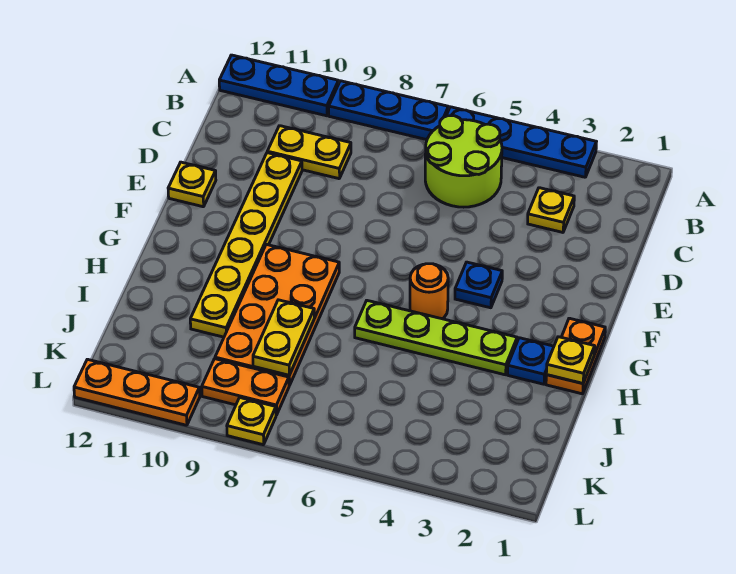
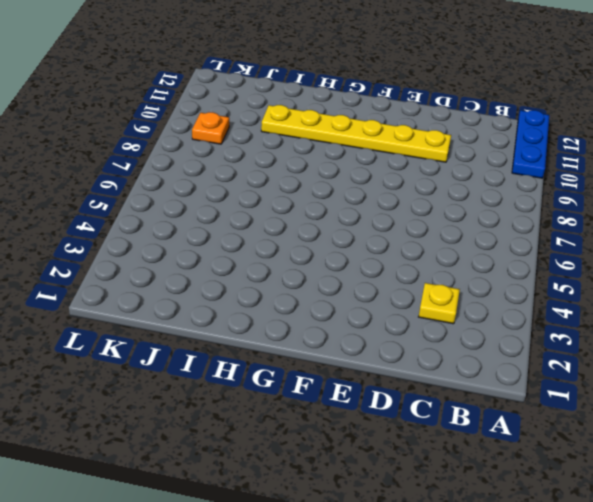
orange 1x1 plate [192,112,229,144] -> orange 1x2 plate [202,359,289,415]
none -> blue 1x4 plate [446,107,596,177]
none -> blue 1x3 plate [329,81,448,140]
none -> lime 2x2 round brick [425,116,502,207]

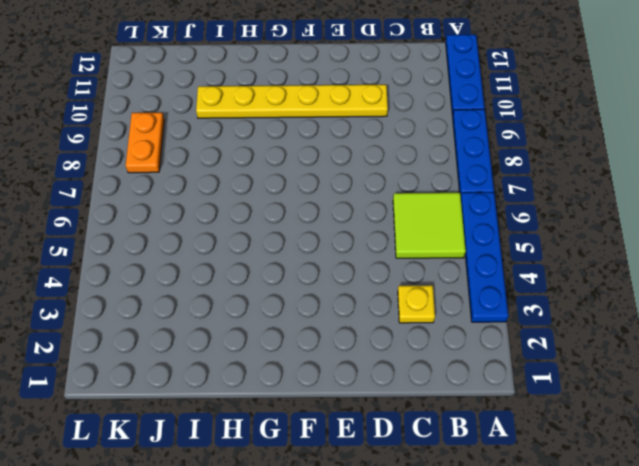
lime 2x2 tile [393,193,466,258] -> lime 2x2 round brick [425,116,502,207]
none -> yellow 1x2 plate [267,126,351,179]
none -> yellow 1x1 plate [168,162,216,207]
none -> blue 1x1 plate [455,262,502,308]

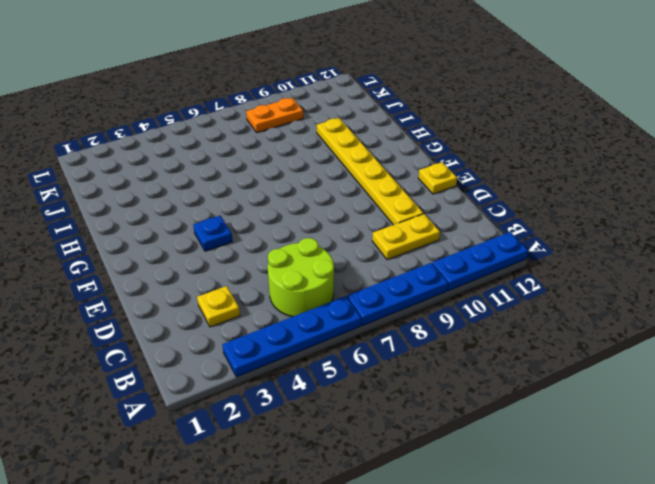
none -> orange 1x2 plate [546,318,605,394]
none -> orange 1x1 round brick [410,264,448,319]
none -> orange 2x4 plate [215,244,339,386]

